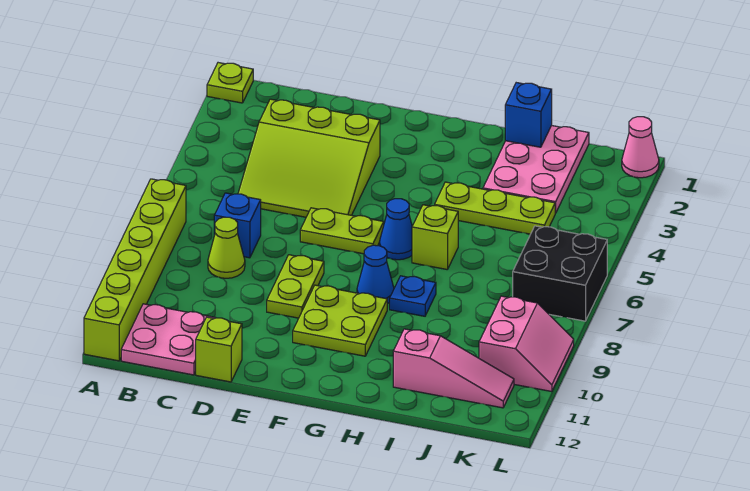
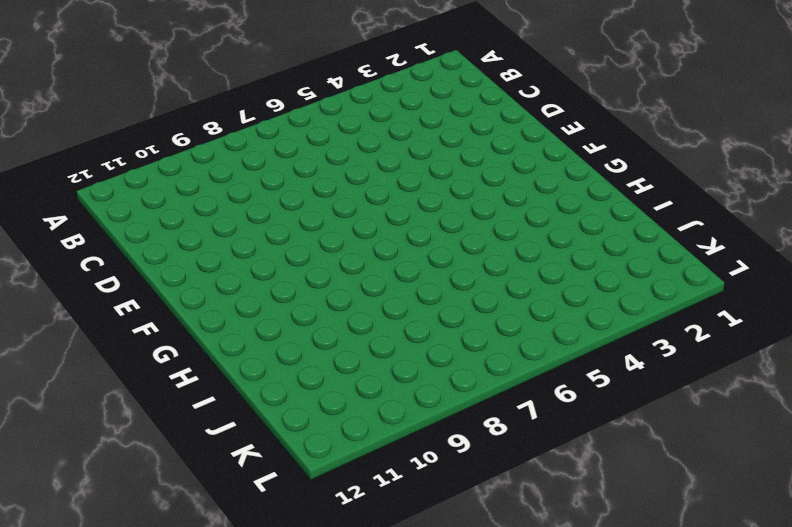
none -> lime 1x1 plate [207,63,253,103]
none -> lime 1x6 brick [84,179,186,361]
none -> pink 2x2 plate [121,304,215,375]

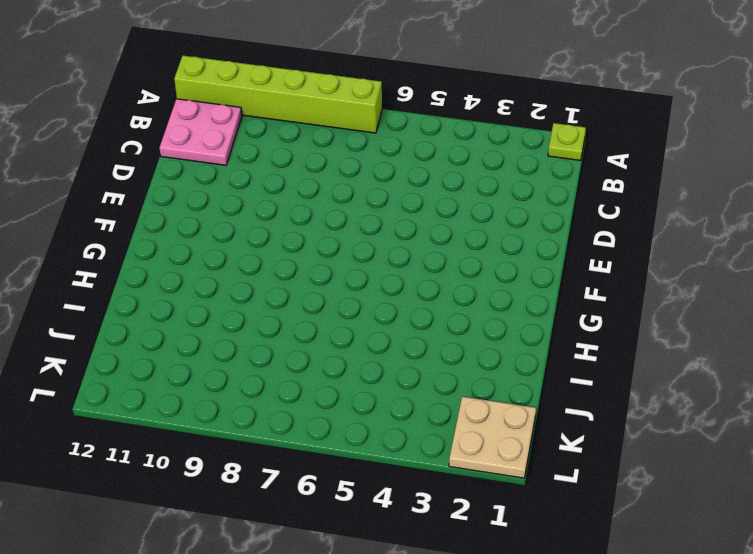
tan 2x2 plate [449,397,536,478] -> pink 1x1 cone [622,117,659,178]
none -> lime 3x3 slope [238,99,380,217]
none -> blue 1x1 brick [214,193,261,258]
none -> lime 1x1 cone [208,217,245,278]

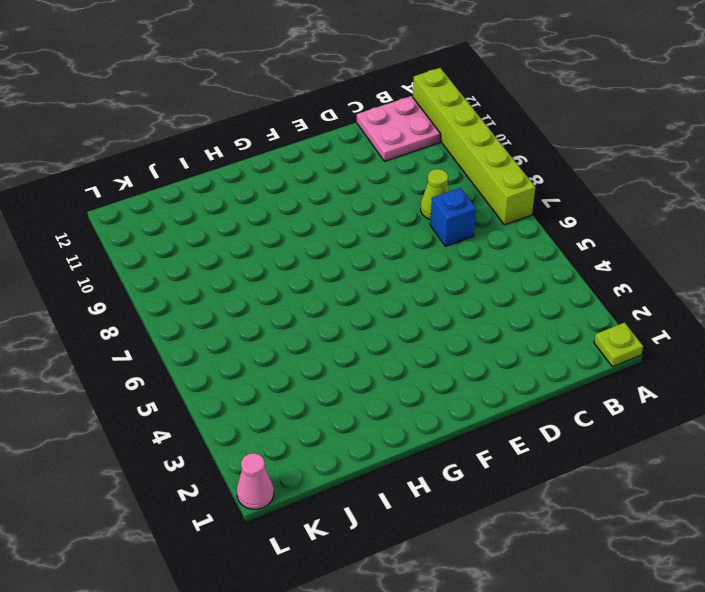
none -> lime 3x3 slope [238,99,380,217]
none -> lime 1x1 brick [196,317,242,382]
none -> lime 1x2 plate [300,208,384,254]

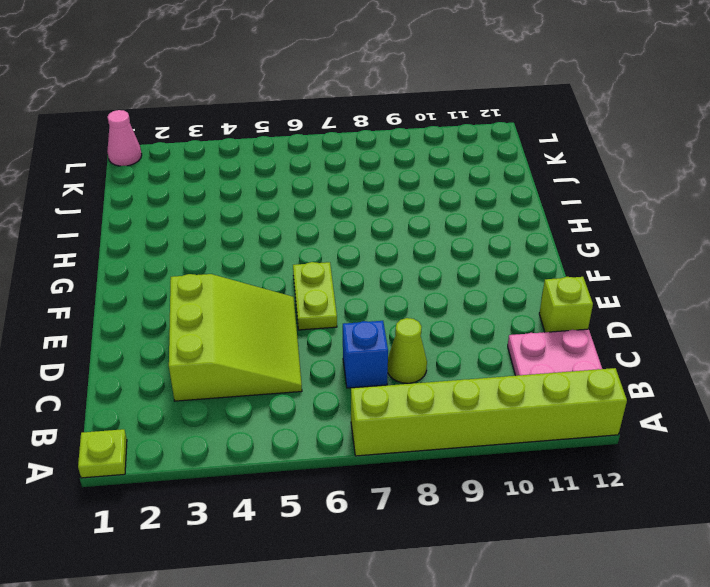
none -> lime 1x2 plate [267,255,324,318]
none -> lime 2x2 plate [293,285,387,356]
none -> blue 1x1 cone [379,199,412,260]

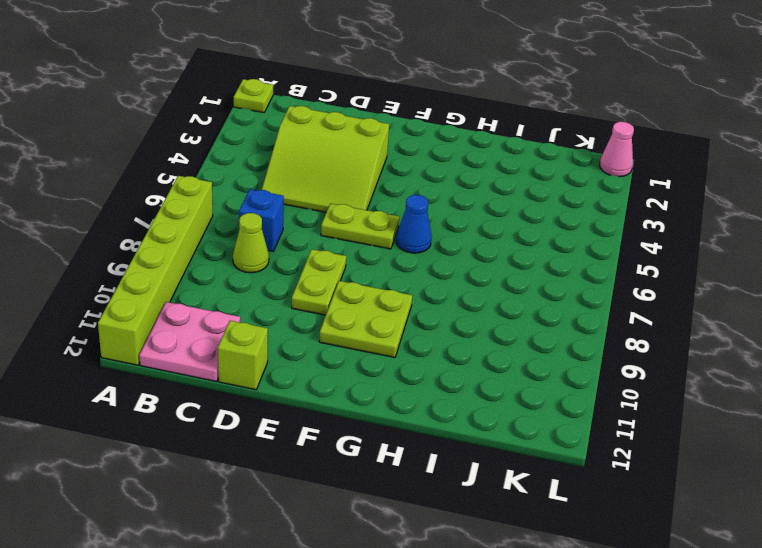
none -> blue 1x1 cone [357,245,394,304]
none -> lime 1x3 plate [435,182,555,234]
none -> lime 1x1 brick [412,205,458,269]

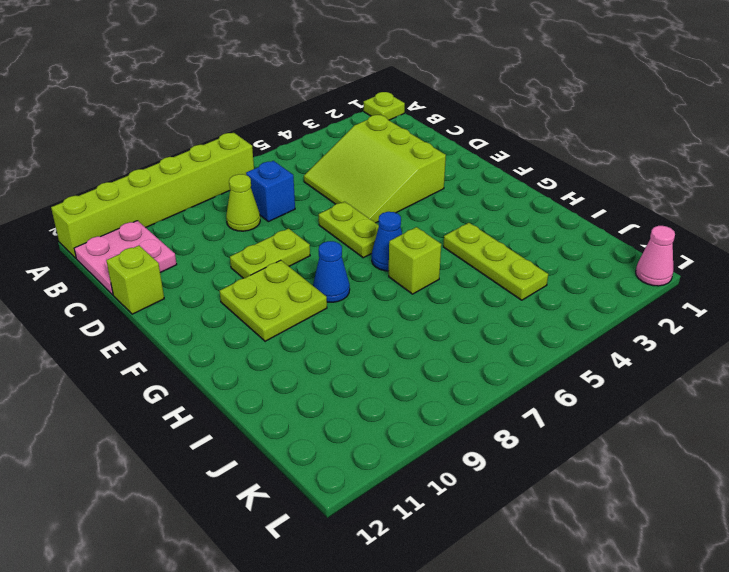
none -> blue 1x1 plate [390,276,436,316]
none -> pink 2x3 plate [483,126,589,213]
none -> pink 1x3 slope [393,329,514,408]

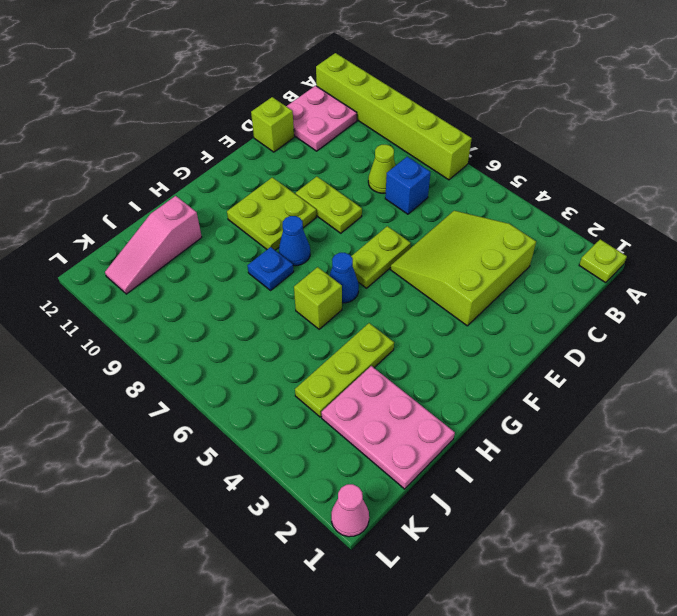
none -> black 2x2 brick [513,226,607,321]
none -> pink 2x2 slope [479,296,574,392]
none -> blue 1x1 brick [505,83,552,147]

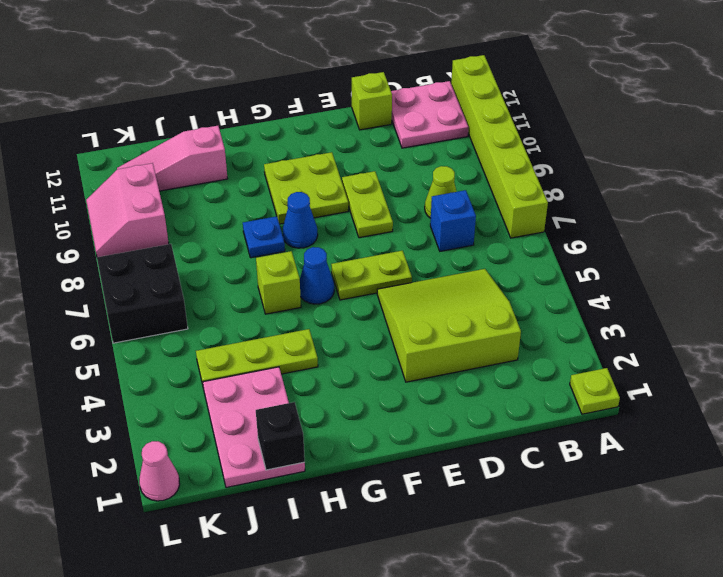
black 1x1 brick [256,402,305,470] -> blue 1x1 brick [505,83,552,147]

